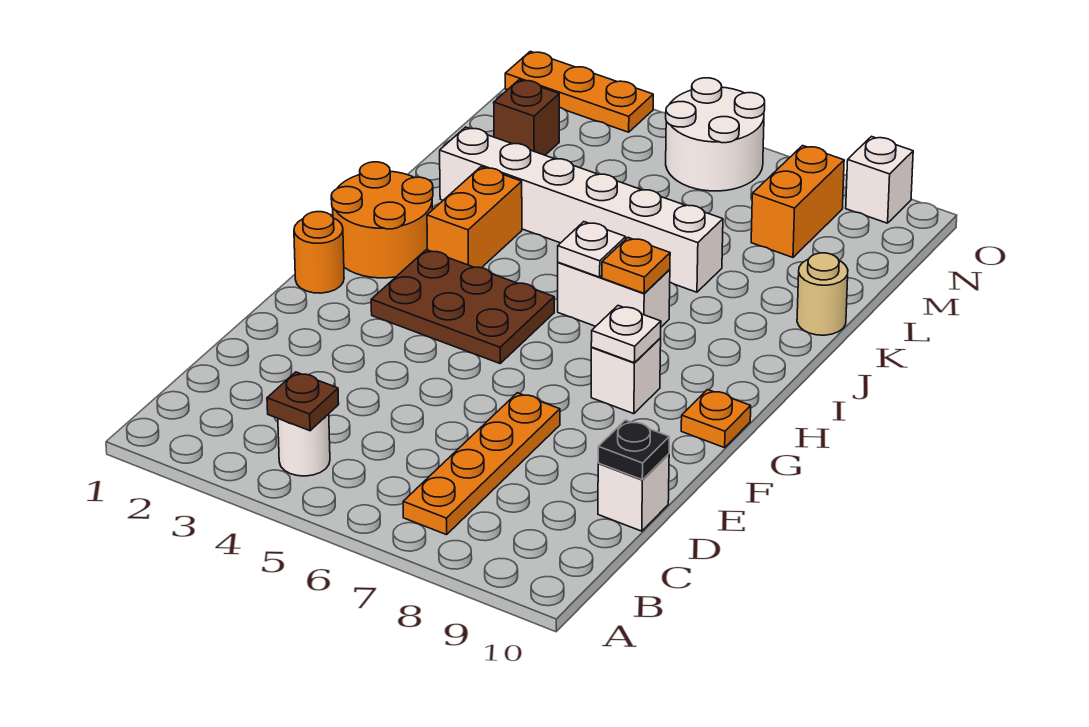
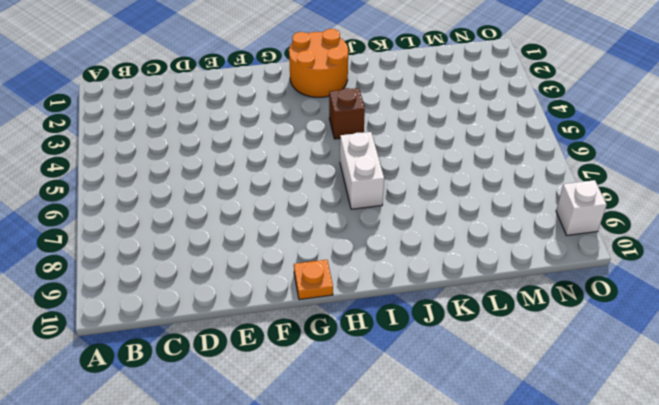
brown 1x1 brick [329,88,365,139] -> brown 1x1 brick moved to [494,80,559,155]
none -> white 1x1 round brick [278,414,330,476]
none -> orange 1x4 plate [403,393,560,535]
none -> white 1x1 brick [598,454,669,531]

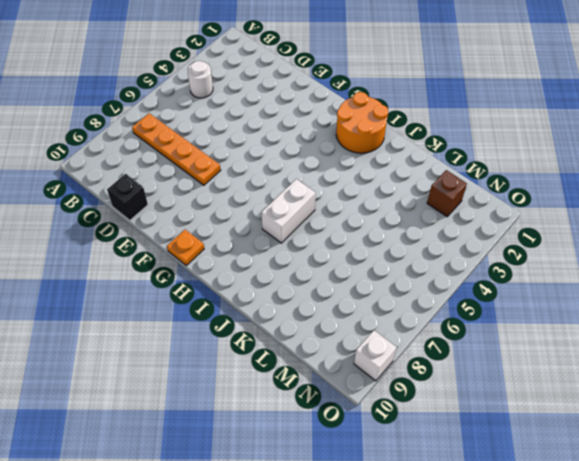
black 1x1 brick [107,174,148,220] -> white 1x1 brick [598,454,669,531]
none -> orange 1x1 round brick [294,212,344,293]
none -> brown 2x3 plate [371,250,554,363]
none -> white 1x1 brick [591,338,661,414]

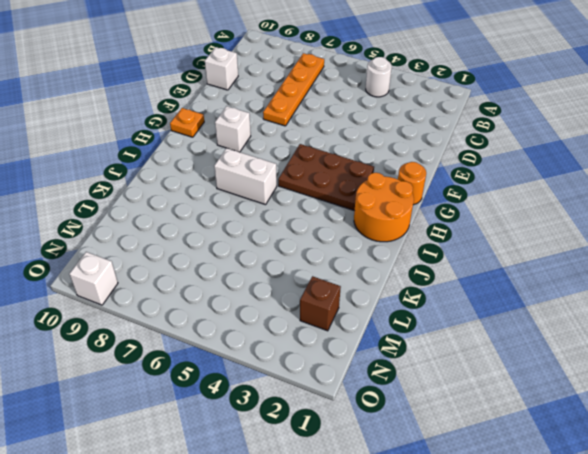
none -> orange 1x2 brick [427,167,522,268]
none -> white 1x6 brick [440,127,723,292]
none -> tan 1x1 round brick [797,253,848,335]

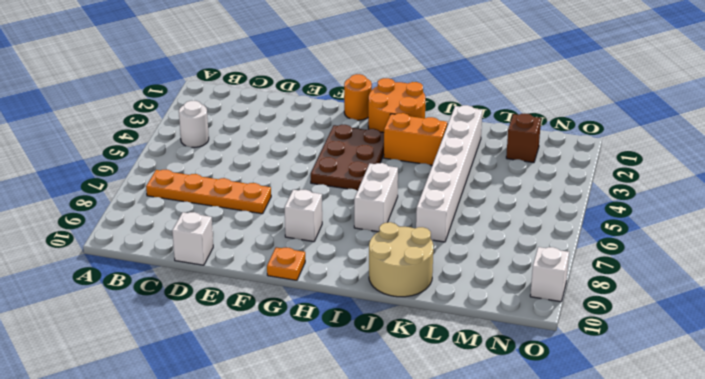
tan 2x2 round brick [369,222,433,297] -> tan 1x1 round brick [797,253,848,335]
none -> orange 1x2 brick [751,146,844,257]
none -> white 2x2 round brick [666,78,765,191]
none -> orange 1x3 plate [505,51,653,132]

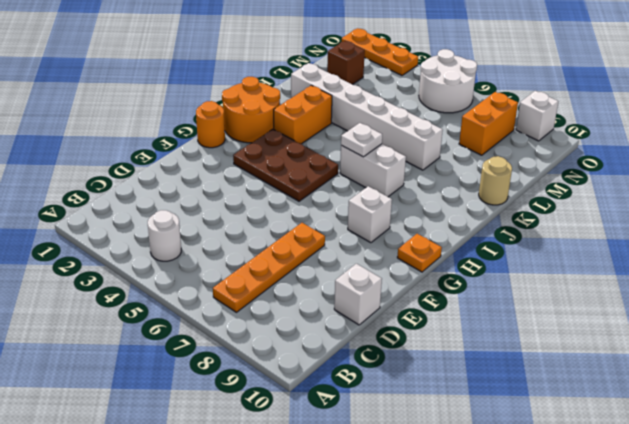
none -> brown 1x1 plate [267,372,339,431]
none -> black 1x1 plate [598,420,669,480]
none -> white 1x1 plate [591,306,661,363]

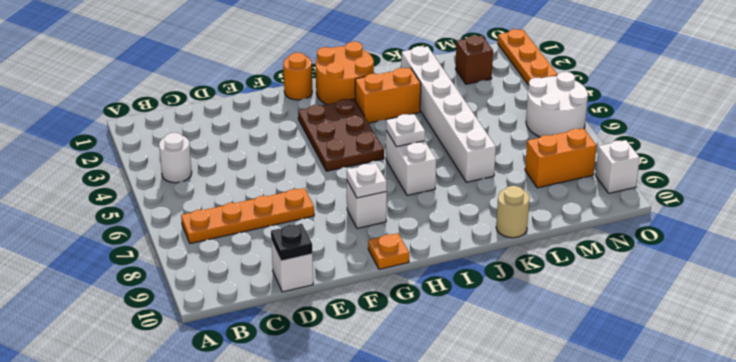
none -> brown 1x1 plate [267,372,339,431]
none -> orange 1x1 plate [602,238,670,293]

